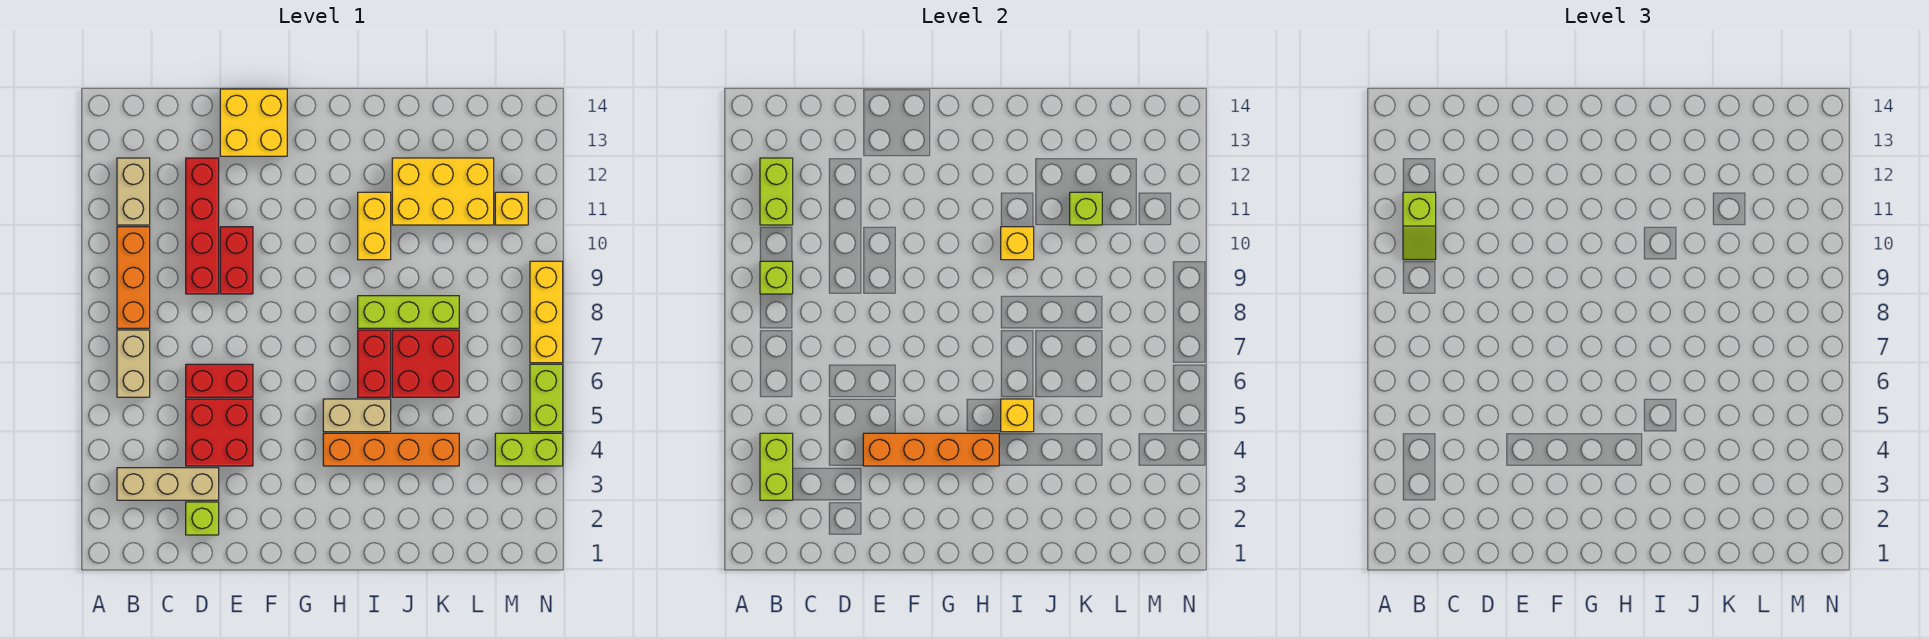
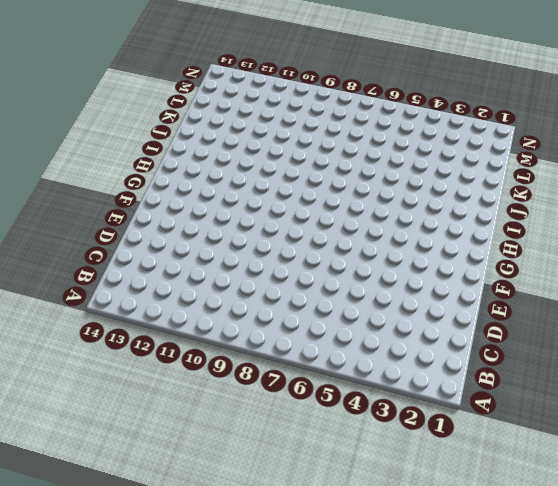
none -> tan 1x3 brick [117,468,219,500]
none -> tan 1x2 brick [117,330,150,397]
none -> orange 1x3 brick [117,227,150,328]

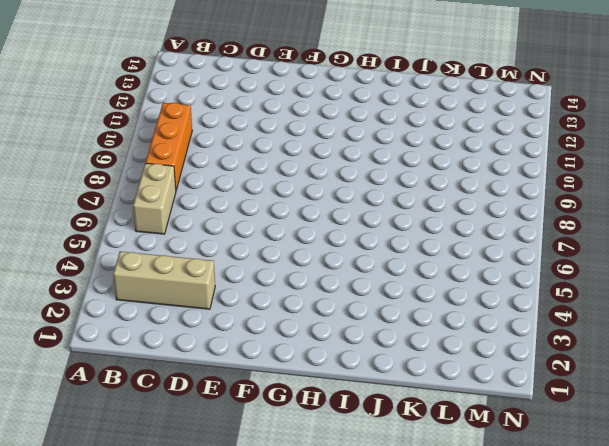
none -> tan 1x2 brick [117,158,150,225]
none -> lime 1x1 brick [186,502,219,535]
none -> red 2x2 brick [186,399,253,466]

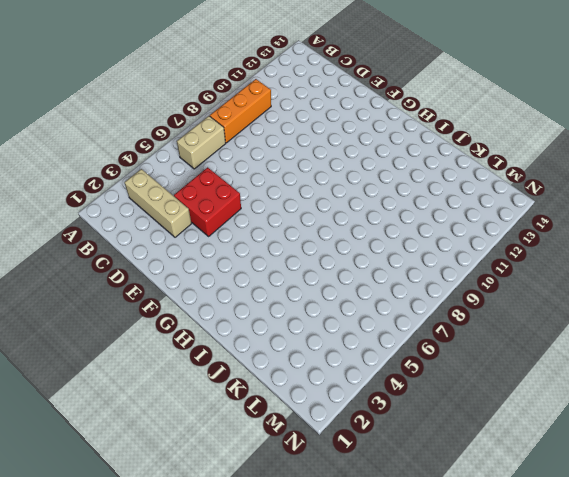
none -> tan 1x2 brick [117,158,150,225]
none -> lime 1x1 brick [186,502,219,535]
none -> red 1x2 brick [186,364,253,397]

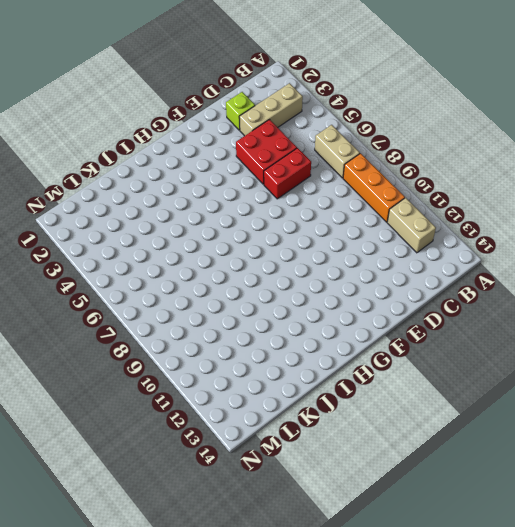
none -> red 1x4 brick [186,158,219,294]
none -> red 1x2 brick [220,227,253,294]
none -> yellow 2x2 brick [220,89,287,156]

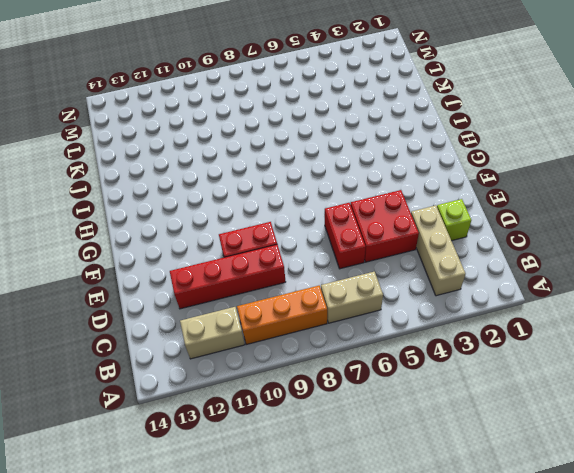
none -> yellow 2x2 brick [220,89,287,156]
none -> orange 1x4 brick [323,433,459,466]
none -> tan 1x2 brick [323,399,391,432]

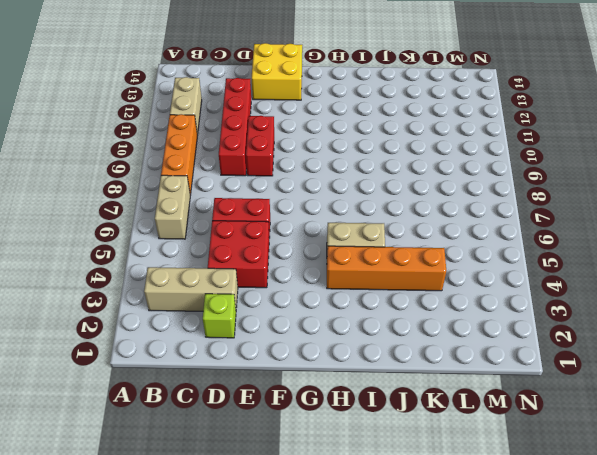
none -> red 1x2 brick [358,330,391,397]
none -> lime 1x3 brick [358,296,459,328]
none -> yellow 1x2 brick [358,192,391,260]

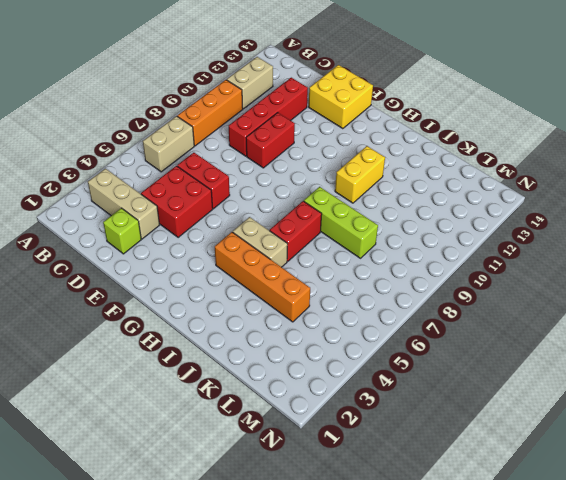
none -> red 2x2 brick [392,330,459,397]
none -> yellow 2x3 brick [392,158,494,225]
none -> lime 1x2 brick [495,433,563,466]

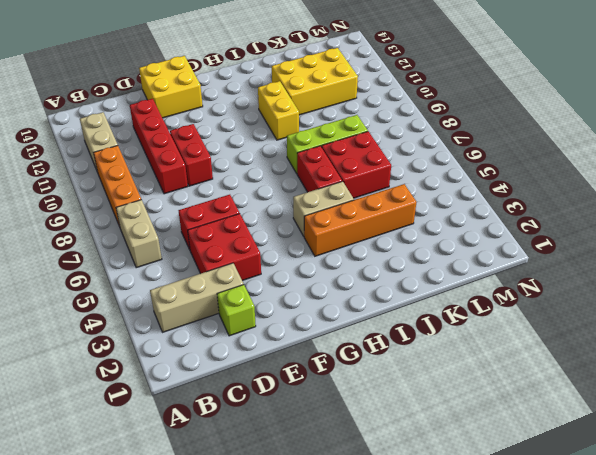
none -> lime 1x2 brick [495,433,563,466]
none -> yellow 1x1 brick [495,192,528,225]
none -> lime 1x2 brick [530,364,563,432]

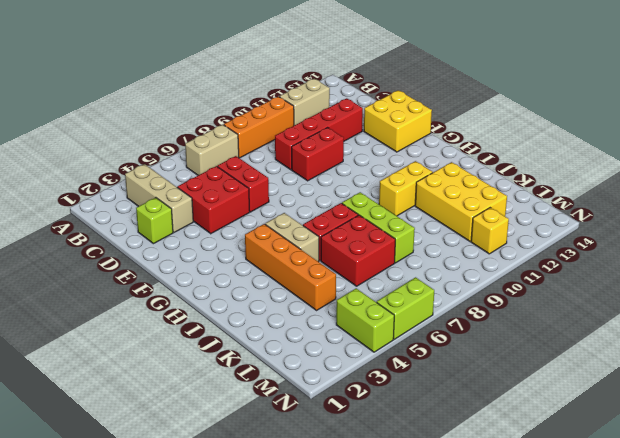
none -> yellow 1x3 brick [530,261,563,363]
none -> lime 1x2 brick [760,433,793,500]
none -> lime 1x1 brick [760,261,793,294]

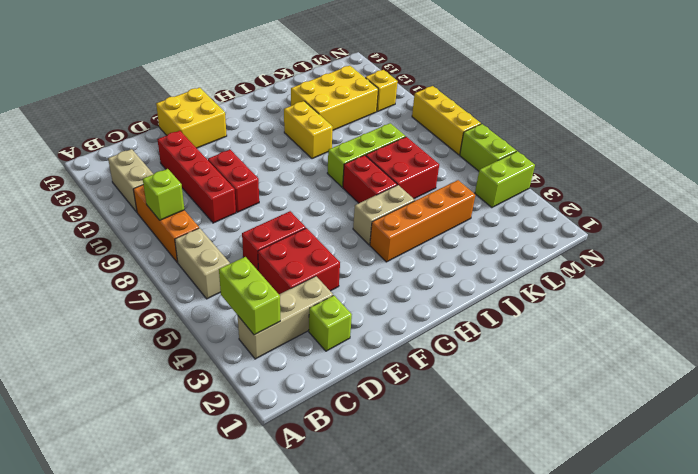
none -> lime 1x2 brick [760,158,793,225]
none -> orange 1x4 brick [863,433,999,466]
none -> yellow 1x1 brick [1001,399,1034,432]

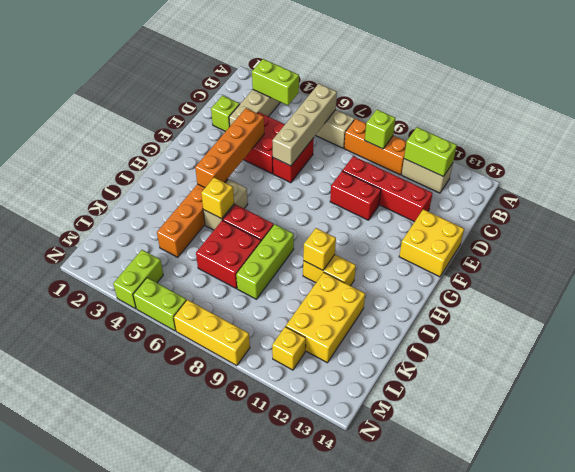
tan 1x4 brick [272,84,337,166] -> none
none -> lime 1x1 brick [1070,192,1102,225]
none -> lime 1x2 slope [1403,192,1436,260]

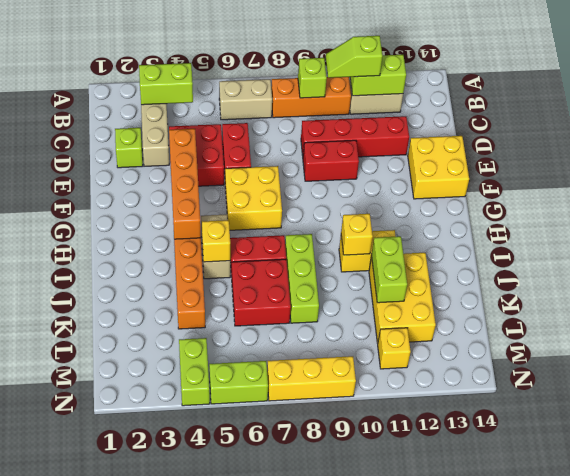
yellow 2x2 brick [225,166,282,230] -> none
lime 1x2 brick [371,236,407,303] -> lime 1x1 brick [1070,192,1102,225]

